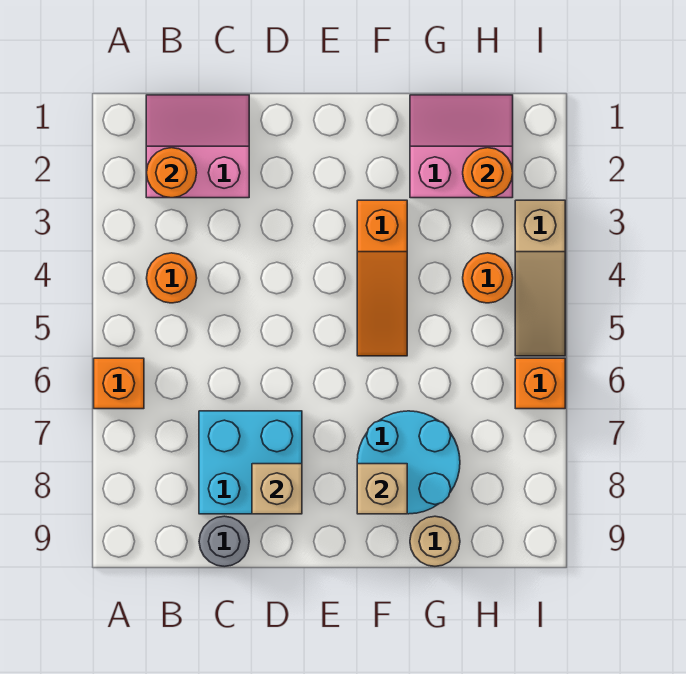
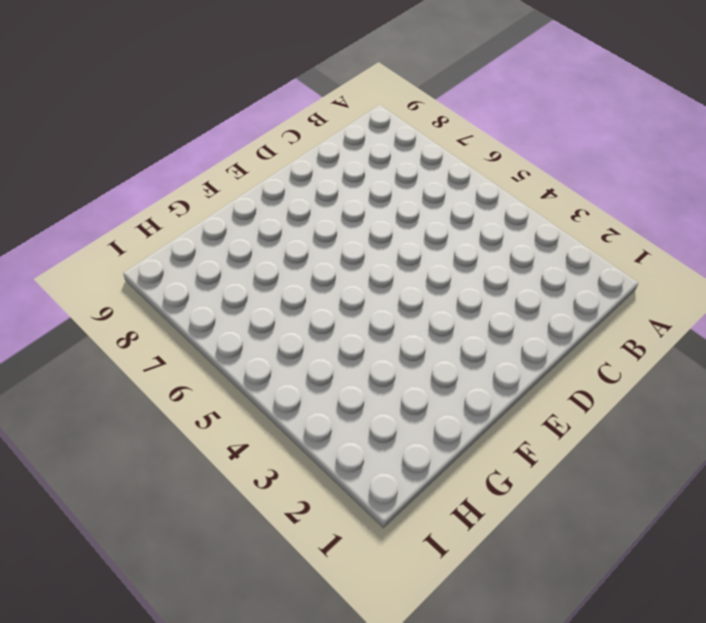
none -> orange 1x1 brick [94,358,144,409]
none -> pink 2x2 slope [146,95,249,198]
none -> orange 1x1 round brick [147,253,197,303]

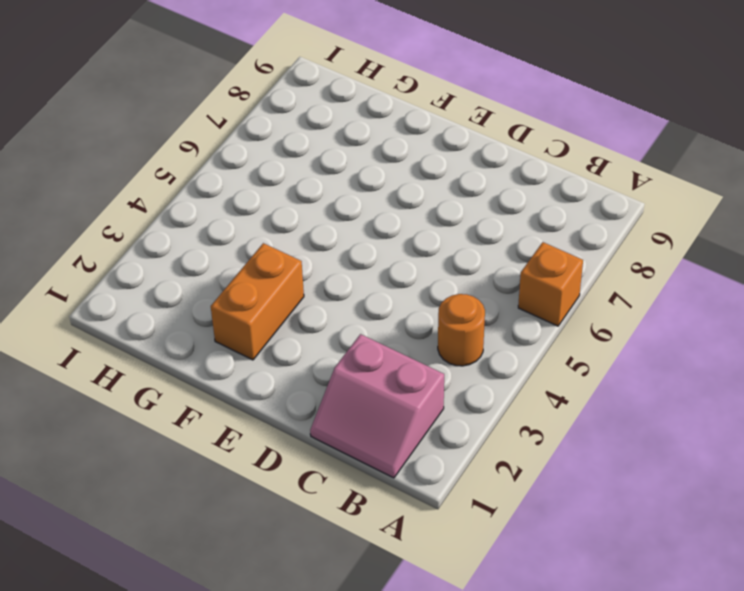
orange 1x2 brick [211,243,304,360] -> orange 1x3 slope [357,200,407,356]
none -> cyan 2x2 brick [199,411,302,514]
none -> grey 1x1 round brick [199,516,249,567]
none -> cyan 2x2 round brick [357,411,460,514]

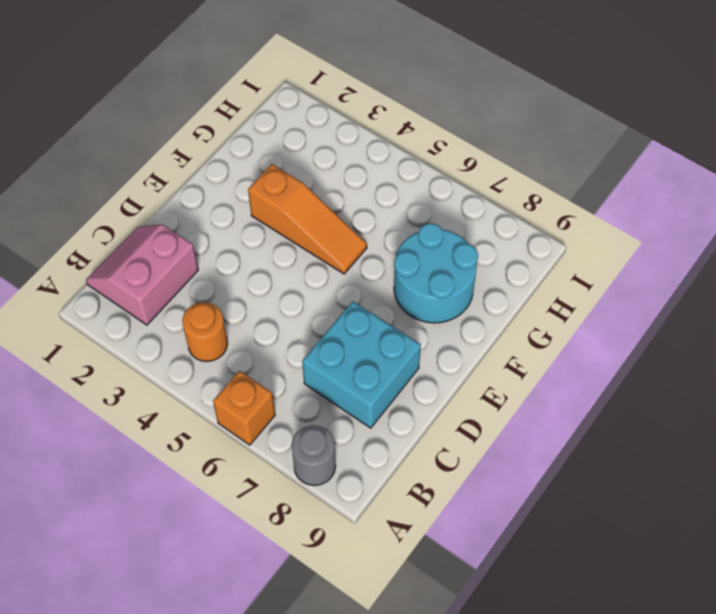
grey 1x1 round brick [292,425,336,486] -> grey 1x1 round brick moved to [199,516,249,567]
none -> pink 2x2 slope [410,95,513,198]
none -> tan 1x1 round brick [410,516,460,566]
none -> orange 1x1 round brick [463,253,513,303]

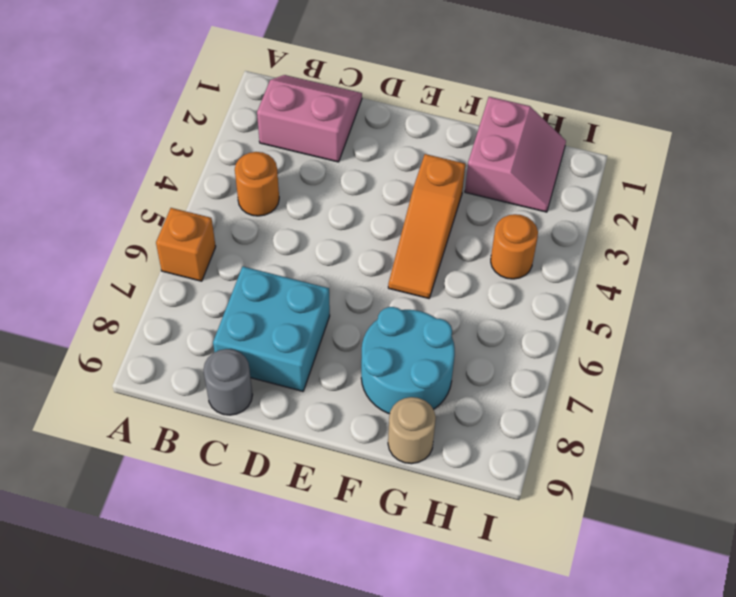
pink 2x2 slope [465,97,566,212] -> pink 2x2 slope turned to [410,95,513,198]
none -> tan 1x3 slope [515,200,565,356]
none -> orange 1x1 brick [515,358,565,409]
none -> orange 1x1 round brick [146,148,197,198]

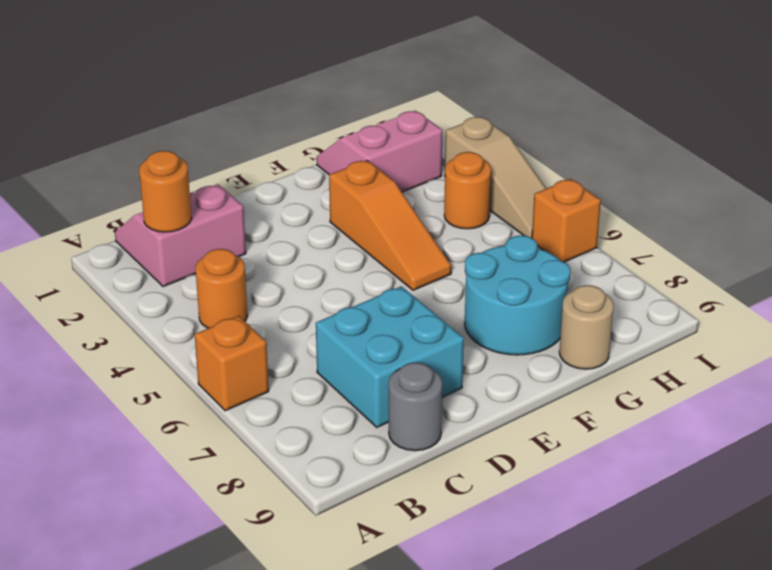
none -> tan 1x1 brick [252,464,302,514]
none -> tan 1x1 brick [357,464,407,514]
none -> orange 1x1 round brick [463,148,513,198]

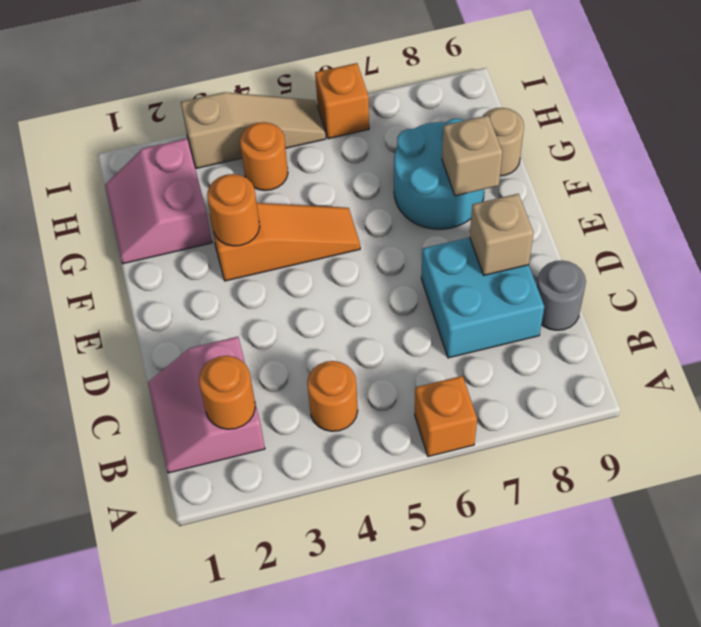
orange 1x1 round brick [207,174,260,246] -> orange 1x1 round brick moved to [463,148,513,198]

